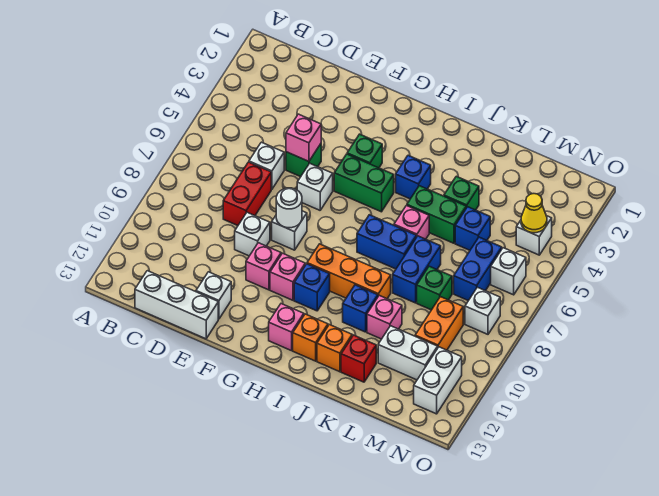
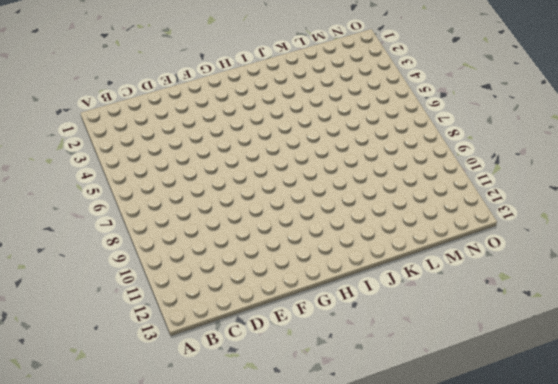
none -> white 1x3 brick [135,271,218,339]
none -> white 1x1 brick [249,142,284,189]
none -> red 1x2 brick [223,162,271,225]
none -> green 1x1 brick [286,144,321,177]

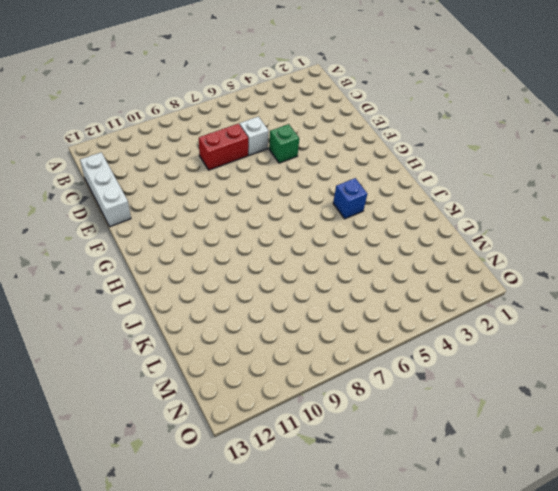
none -> white 1x1 brick [235,212,270,256]
none -> white 1x1 brick [196,272,231,319]
none -> white 1x1 brick [297,163,333,210]
none -> white 1x1 brick [272,211,307,250]

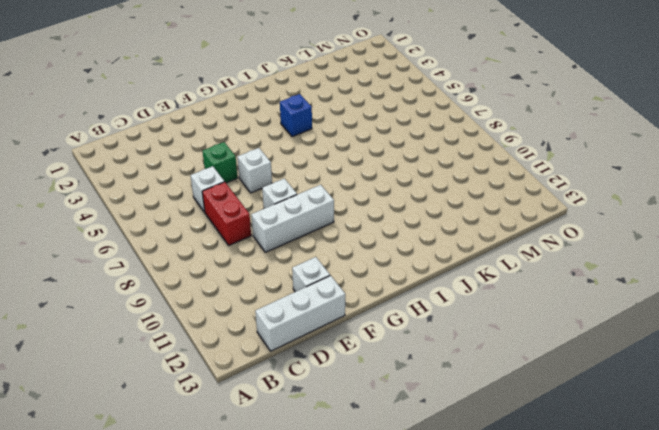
white 1x3 brick [251,185,334,252] -> white 1x1 brick [235,212,270,256]
none -> pink 1x1 brick [246,243,281,290]
none -> green 1x1 brick [347,134,382,168]
none -> green 1x2 brick [334,154,394,212]
none -> pink 1x1 brick [270,253,305,300]

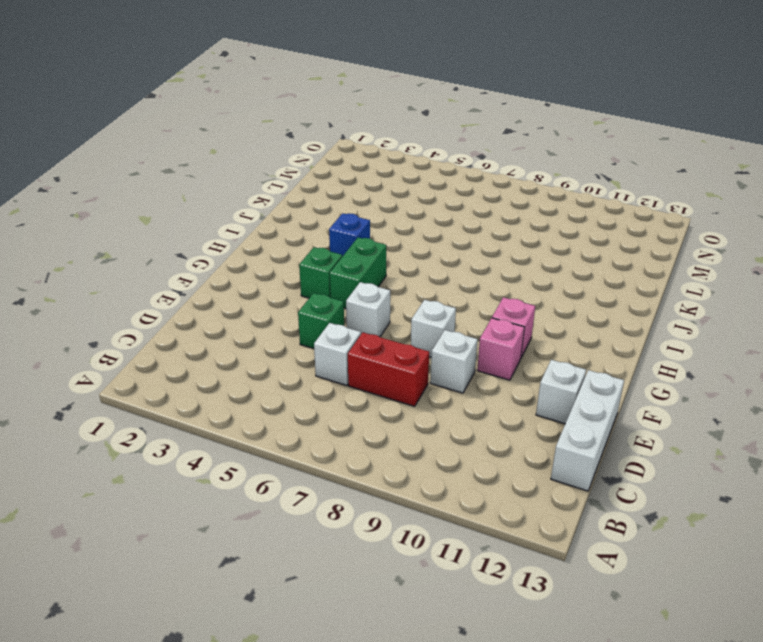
none -> orange 1x3 brick [307,244,391,299]
none -> blue 1x1 brick [294,264,330,311]
none -> pink 1x1 brick [269,304,304,351]
none -> blue 1x2 brick [357,215,416,269]

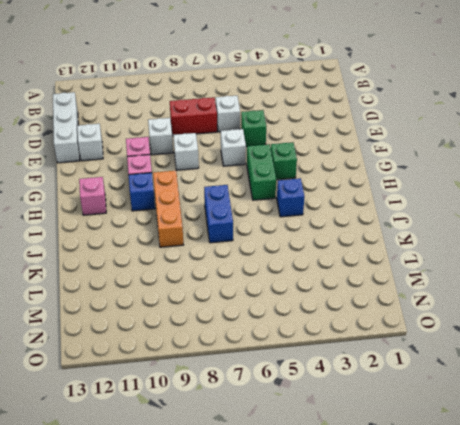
none -> orange 1x1 brick [293,314,328,361]
none -> green 1x2 brick [407,186,466,243]
none -> pink 1x1 brick [394,206,429,239]
none -> blue 1x1 brick [343,285,378,332]

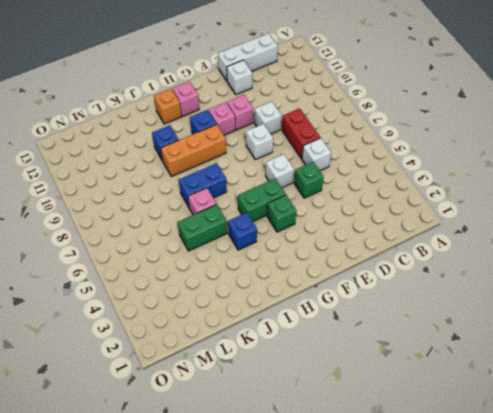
none -> orange 1x1 brick [317,325,352,372]
none -> green 1x1 brick [444,176,479,210]
none -> blue 1x2 brick [393,236,441,303]
none -> pink 1x1 brick [367,295,402,339]

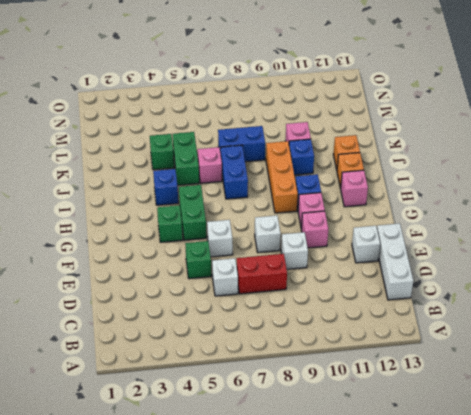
none -> red 1x1 brick [341,335,376,382]
none -> blue 1x1 brick [455,207,490,250]
none -> green 1x1 brick [417,266,452,310]
none -> white 1x2 brick [378,326,438,380]

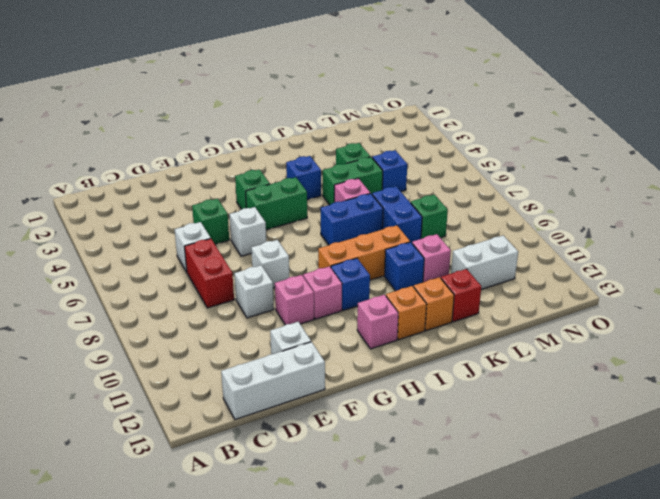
none -> blue 1x2 brick [454,237,502,301]
none -> orange 1x2 brick [415,297,463,350]
none -> white 1x1 brick [516,216,552,255]
none -> white 1x1 brick [491,248,526,295]

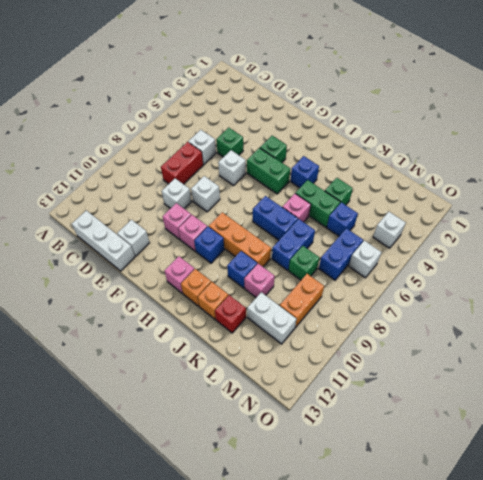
none -> white 1x1 brick [465,287,500,334]
none -> white 1x2 brick [414,347,462,414]
none -> pink 1x1 brick [286,114,321,161]
none -> white 1x1 round brick [276,188,302,228]

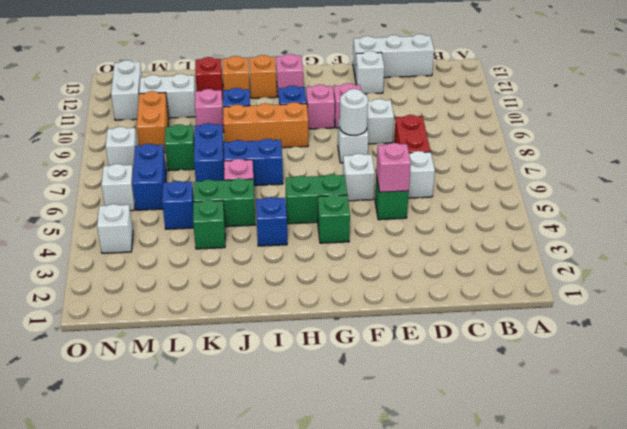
none -> yellow 1x1 cone [521,194,547,233]

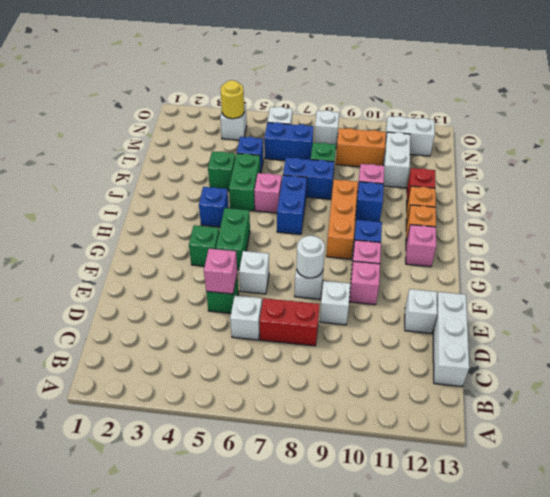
yellow 1x1 round brick [221,80,244,119] -> yellow 1x1 cone [521,194,547,233]

